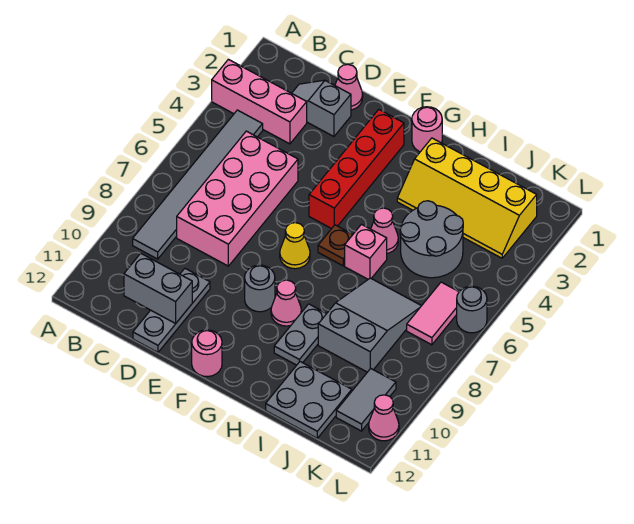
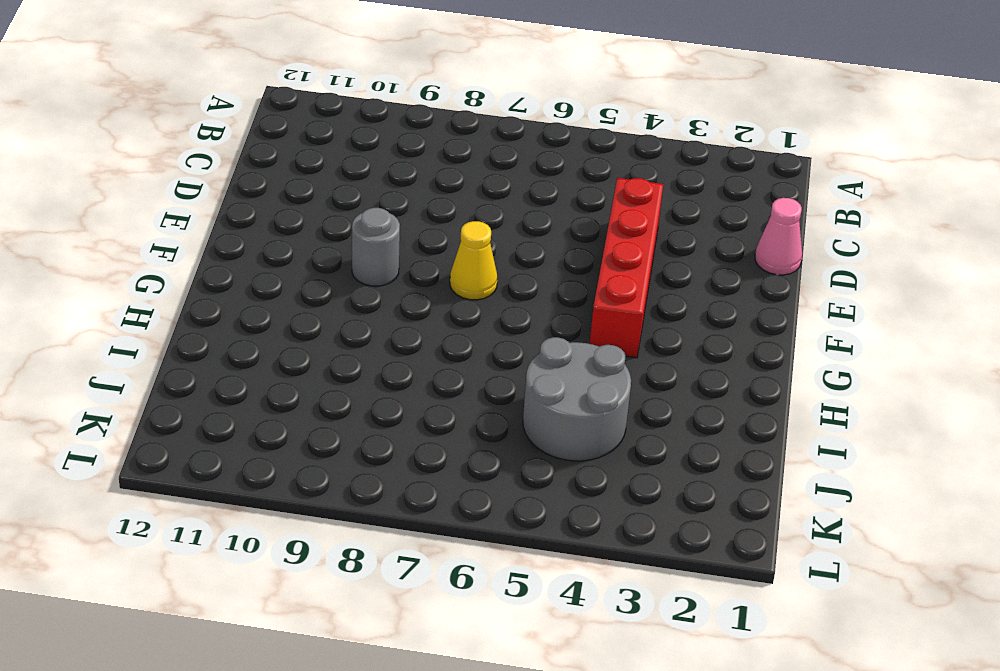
red 1x4 brick [590,178,663,358] -> red 1x4 brick turned to [309,109,404,229]
none -> pink 1x3 brick [212,59,307,144]
none -> grey 1x6 tile [133,110,263,259]
none -> grey 1x2 slope [292,80,351,136]

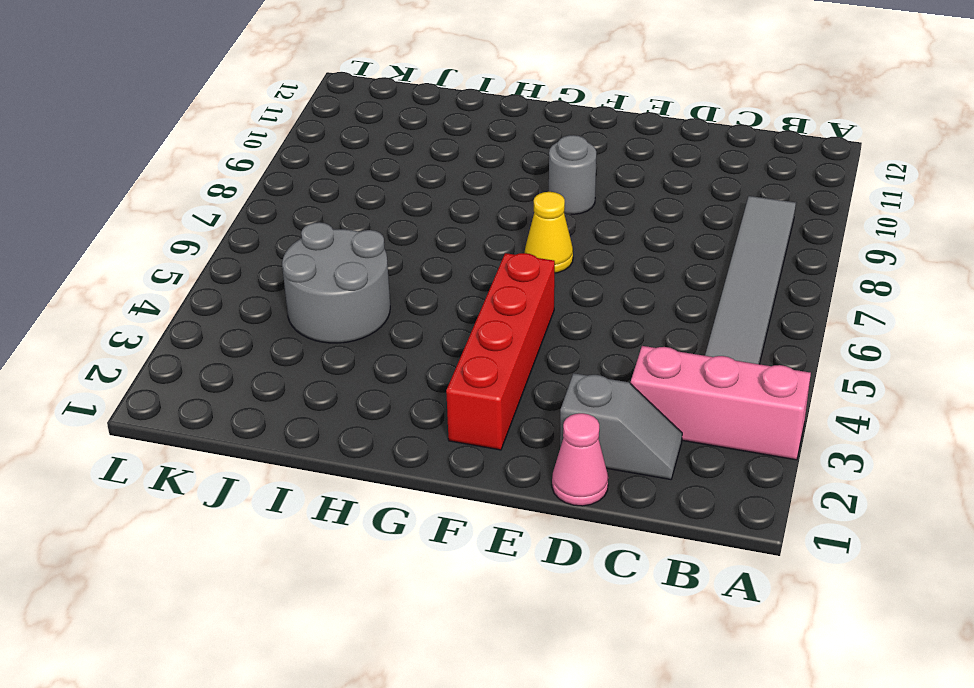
none -> pink 2x4 brick [177,131,298,266]
none -> grey 1x3 plate [133,269,210,352]
none -> pink 1x1 round brick [192,330,222,377]

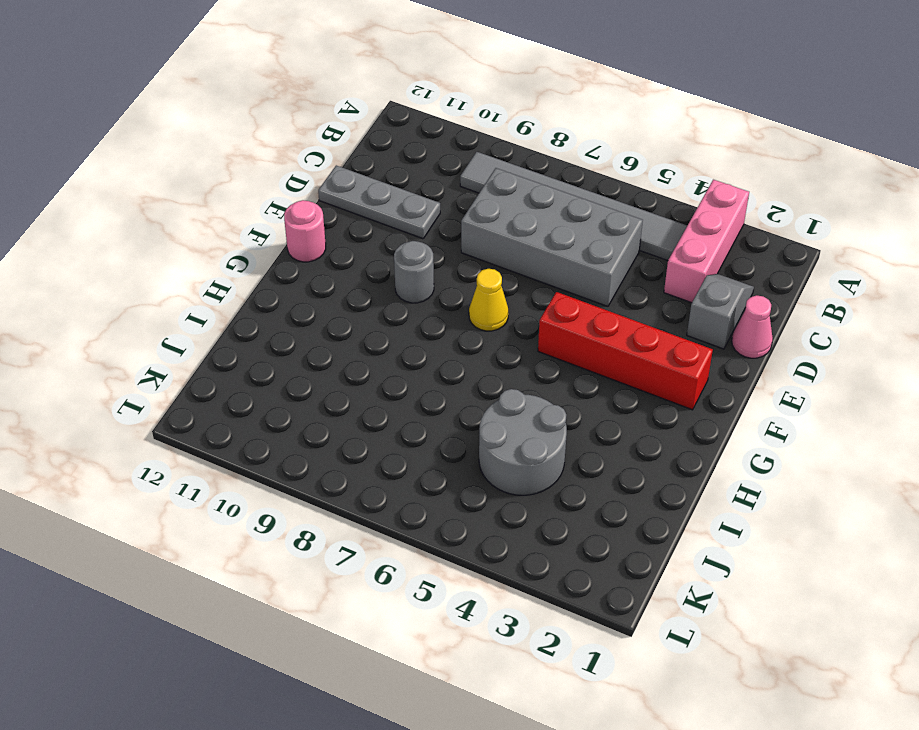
grey 2x4 brick [461,168,643,306] -> pink 2x4 brick [177,131,298,266]
none -> pink 1x1 round brick [412,107,442,152]
none -> brown 1x1 plate [318,225,353,266]
none -> pink 1x1 cone [271,280,301,326]

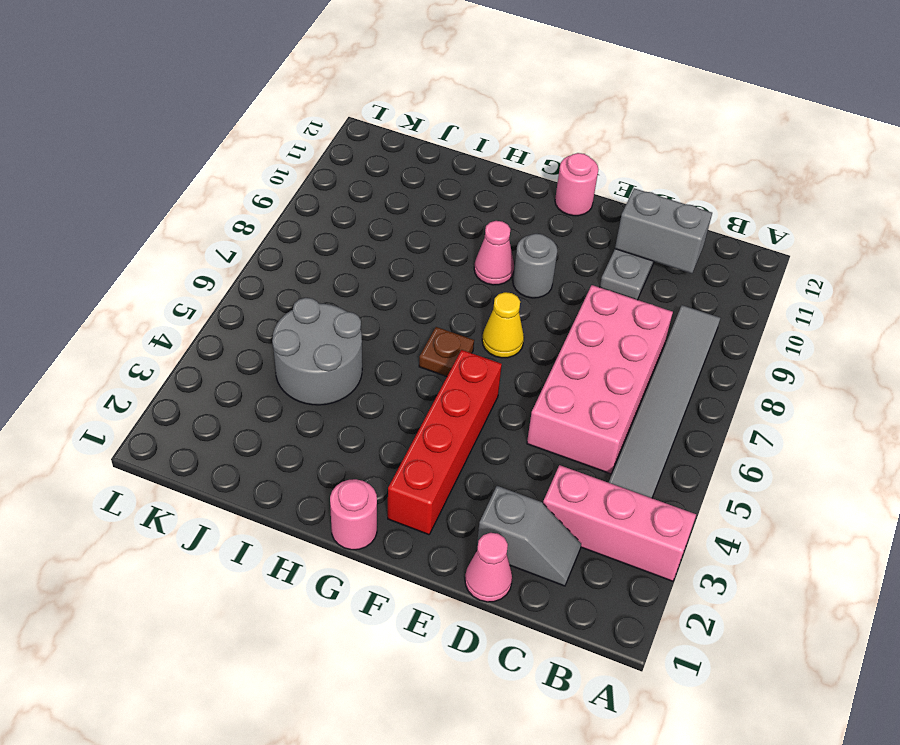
none -> yellow 2x4 slope [397,138,537,258]
none -> pink 1x1 cone [371,208,398,253]
none -> pink 1x1 brick [345,224,387,279]

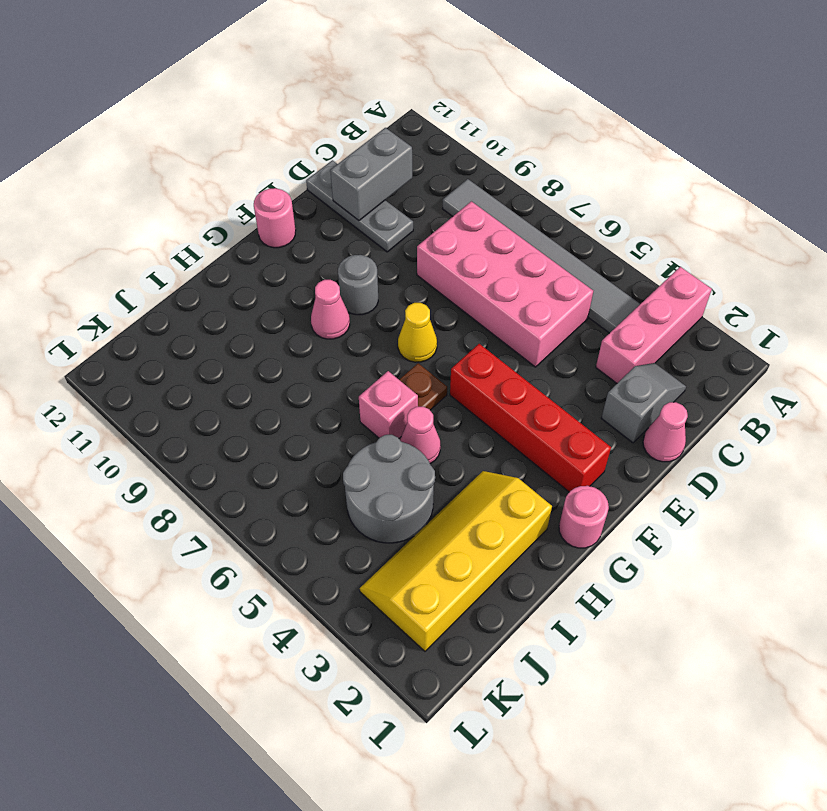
none -> grey 1x2 plate [274,304,327,365]
none -> grey 2x3 slope [318,278,421,372]
none -> grey 2x2 plate [266,362,352,438]

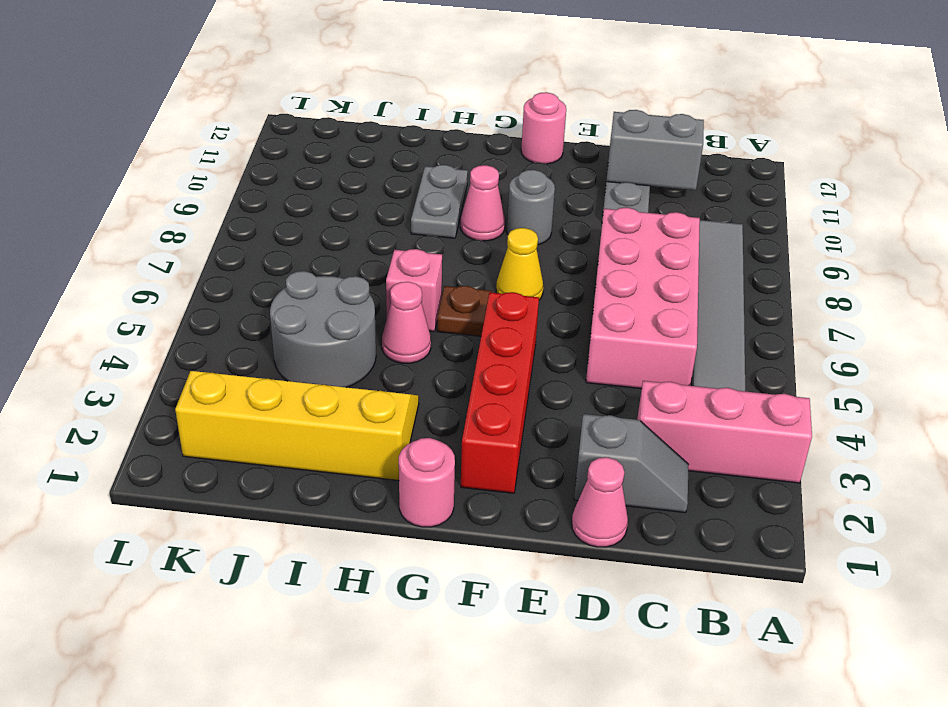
none -> grey 2x3 slope [318,278,421,372]
none -> grey 2x2 plate [266,362,352,438]
none -> pink 1x2 tile [407,282,459,345]

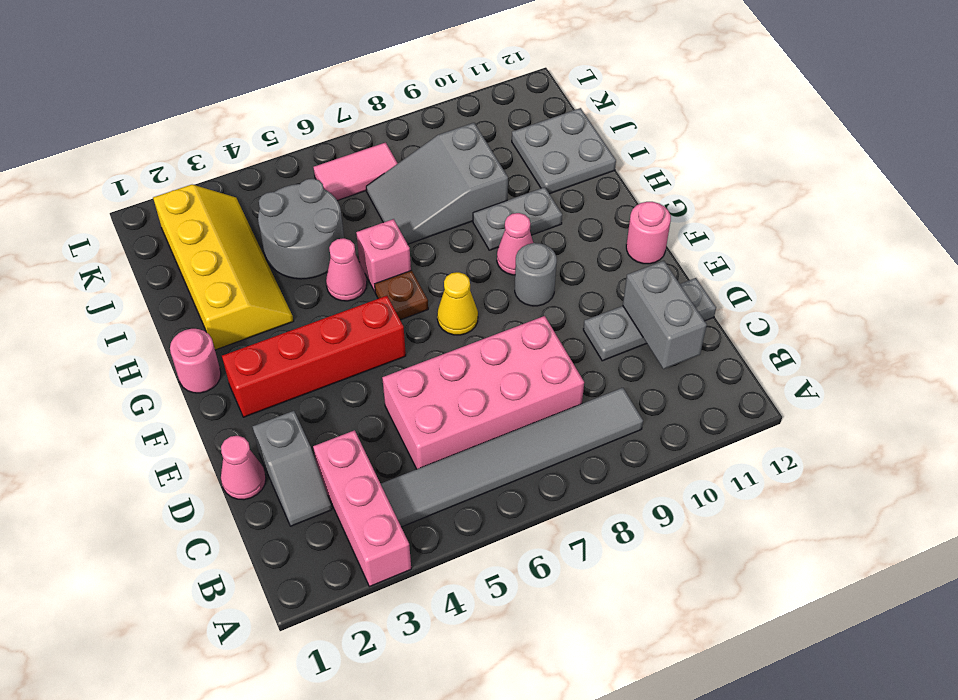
none -> grey 1x2 tile [336,368,396,431]
none -> grey 1x1 round brick [457,286,487,333]
none -> pink 1x1 cone [369,395,399,441]

